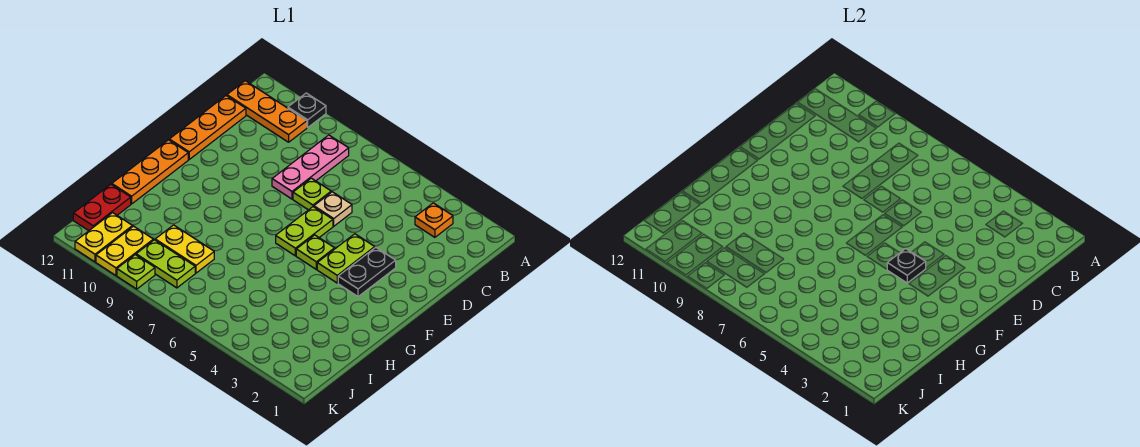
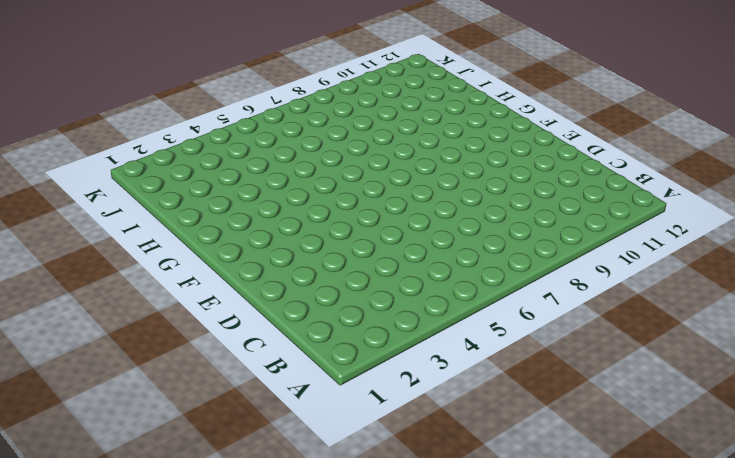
none -> black 1x1 plate [288,93,326,127]
none -> orange 1x1 plate [415,203,453,237]
none -> pink 1x3 plate [272,135,349,199]

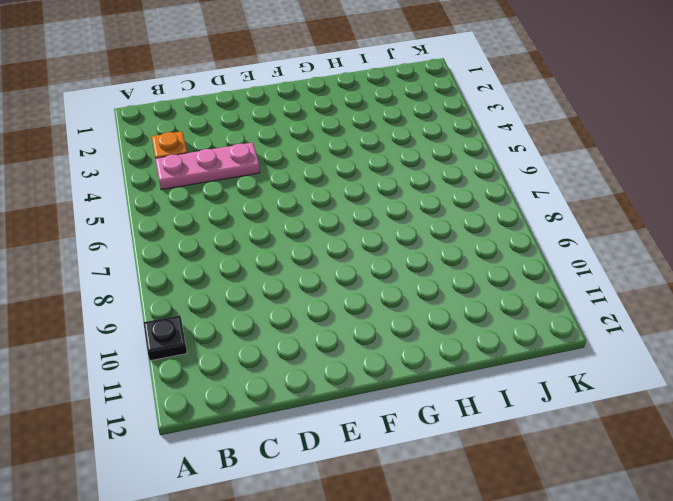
pink 1x3 plate [155,143,260,190] -> pink 1x3 plate moved to [272,135,349,199]
none -> orange 1x3 plate [227,81,307,142]
none -> orange 1x3 plate [169,96,246,159]
none -> tan 1x1 plate [314,192,352,226]

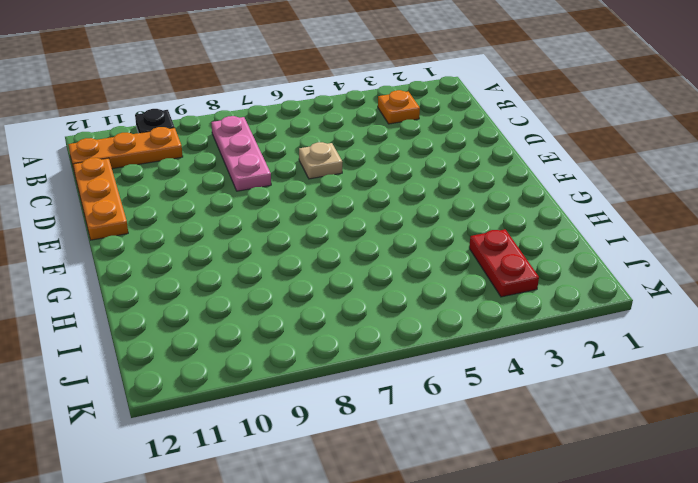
red 1x2 plate [469,229,539,297] -> red 1x2 plate moved to [73,184,131,231]
none -> lime 1x1 plate [293,178,331,210]
none -> black 1x2 plate [338,247,396,297]
none -> lime 1x2 plate [317,234,375,283]

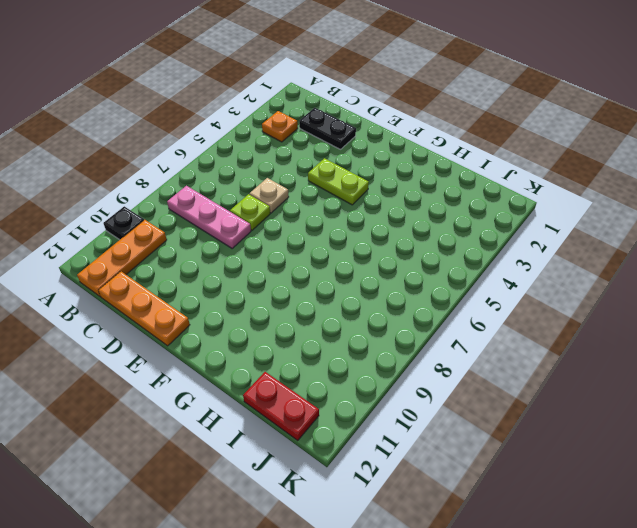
black 1x2 plate [299,108,356,149] -> black 1x2 plate moved to [338,247,396,297]
none -> lime 1x2 plate [276,207,333,256]
none -> lime 1x1 plate [296,235,335,269]
none -> orange 1x3 plate [112,140,188,204]

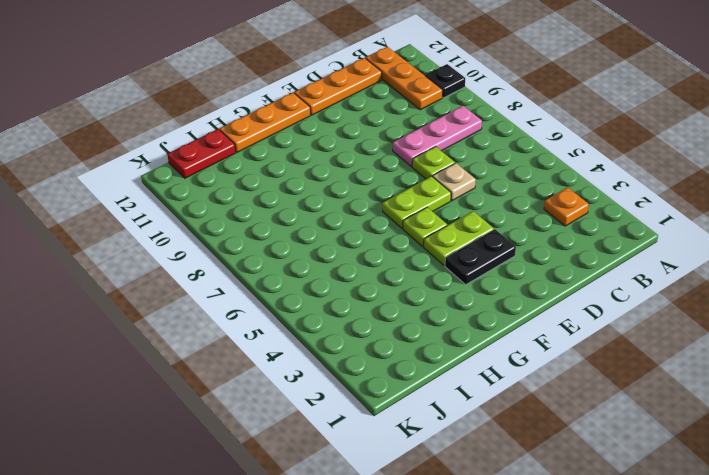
none -> yellow 1x2 plate [155,225,214,273]
none -> lime 1x2 plate [136,240,195,288]
none -> yellow 1x2 plate [96,226,153,275]

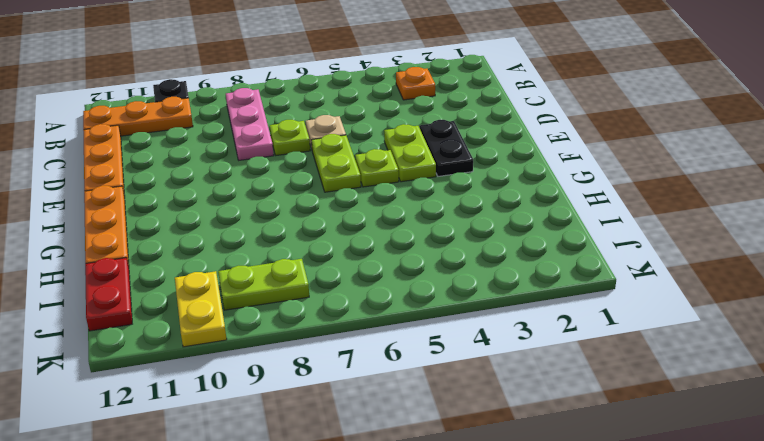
none -> yellow 1x2 plate [155,225,214,273]
none -> yellow 1x2 plate [75,213,132,262]
none -> lime 1x1 plate [117,255,155,289]

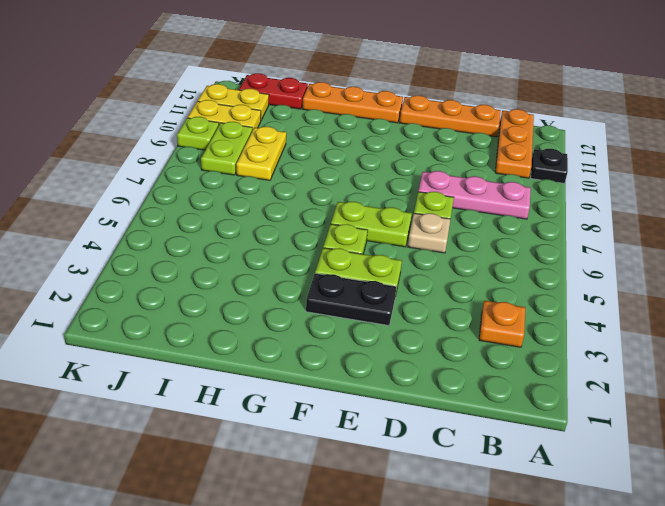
none -> black 1x1 plate [887,249,926,283]

